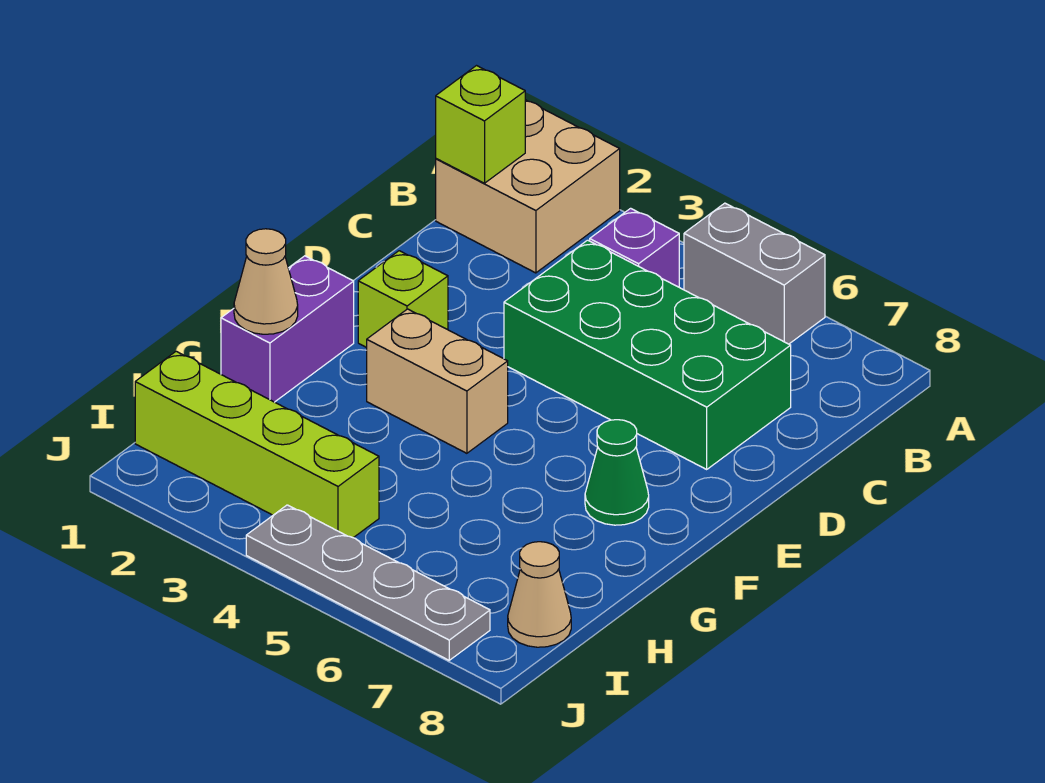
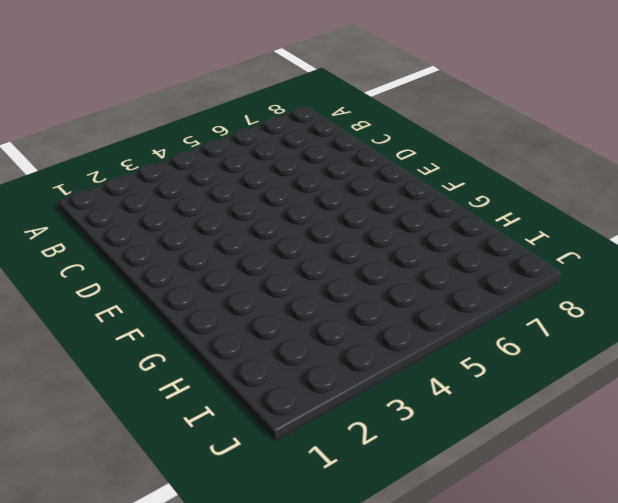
none -> tan 2x2 brick [436,100,620,273]
none -> grey 1x2 brick [684,203,825,344]
none -> purple 1x1 brick [590,208,679,287]

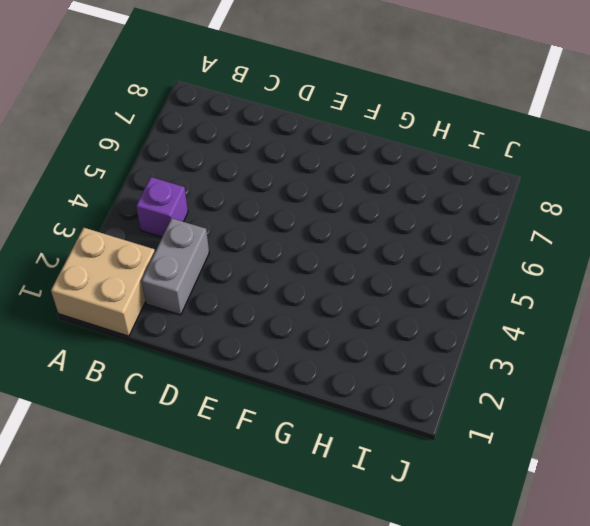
grey 1x2 brick [142,218,209,315] -> grey 1x2 brick moved to [684,203,825,344]
none -> green 2x4 brick [504,240,791,469]
none -> lime 1x1 brick [358,251,448,348]
none -> purple 1x2 brick [221,256,354,402]

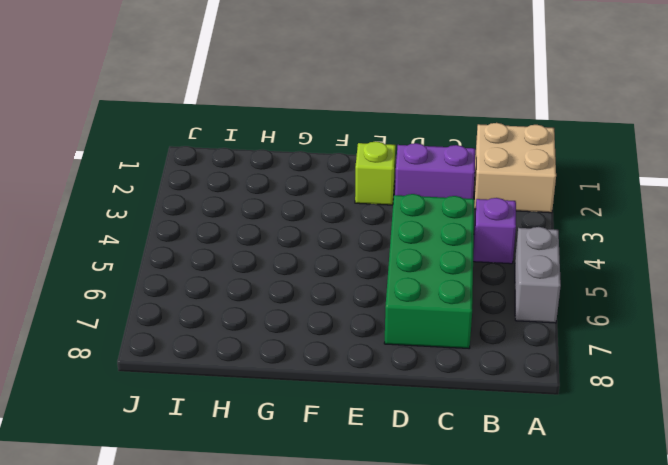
purple 1x2 brick [395,143,475,199] -> purple 1x2 brick moved to [221,256,354,402]
none -> tan 1x2 brick [367,309,508,453]
none -> green 1x1 cone [585,420,649,525]
none -> lime 1x4 brick [135,351,379,538]

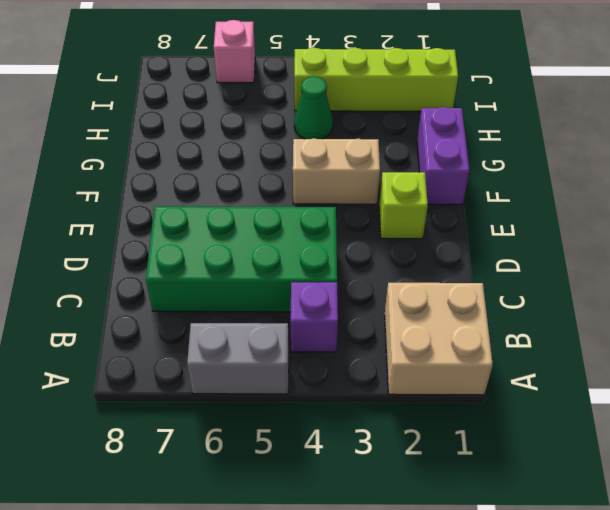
green 1x1 cone [294,76,333,139] -> green 1x1 cone moved to [585,420,649,525]
pink 1x1 brick [214,20,255,83] -> grey 1x4 plate [246,505,490,660]
none -> tan 1x1 cone [508,542,571,647]
none -> lime 1x1 brick [436,66,525,183]
none -> tan 1x1 cone [234,229,298,334]

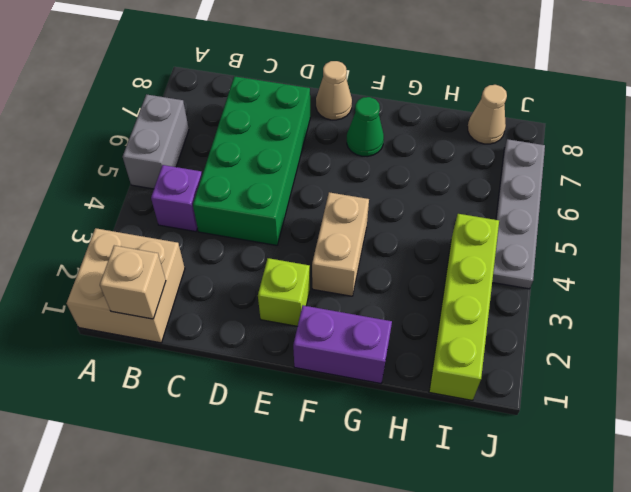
tan 1x1 brick [100,246,166,319] -> lime 1x1 brick [436,66,525,183]
tan 1x1 cone [316,61,352,120] -> tan 1x1 cone moved to [234,229,298,334]

